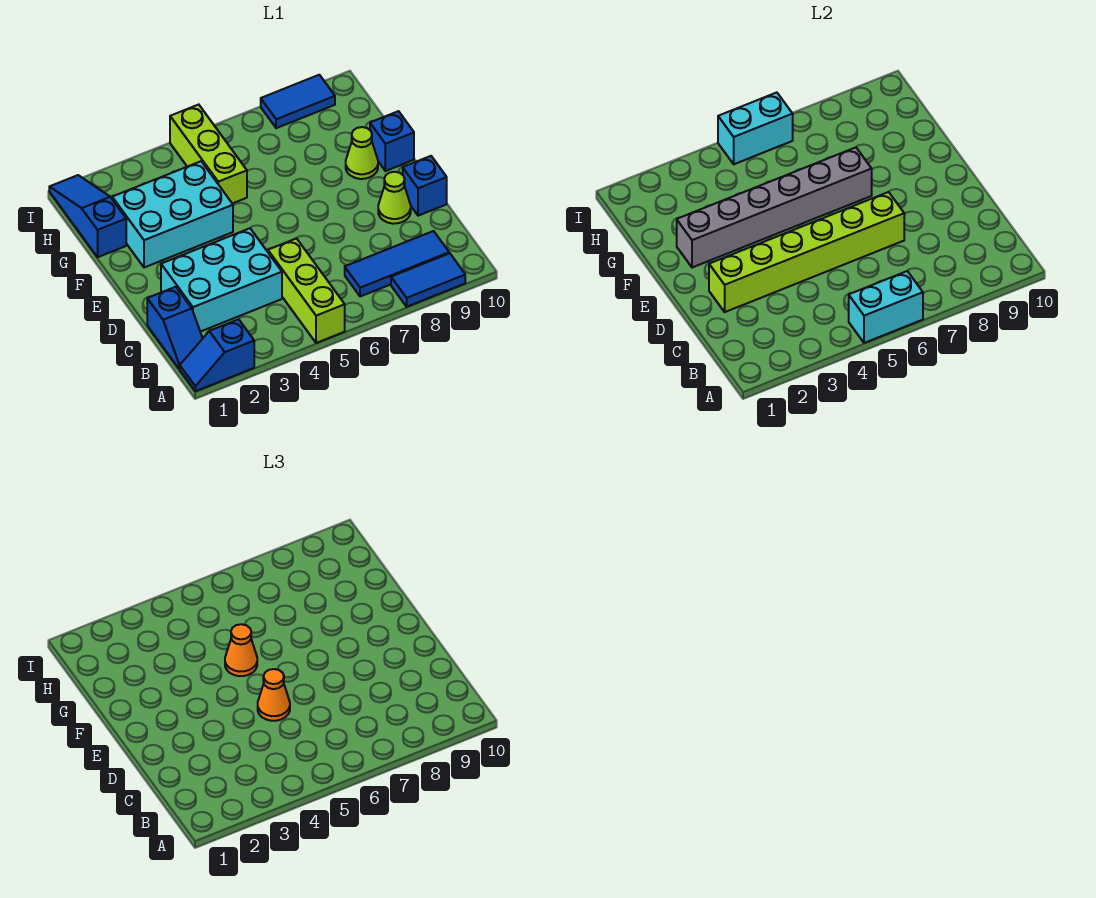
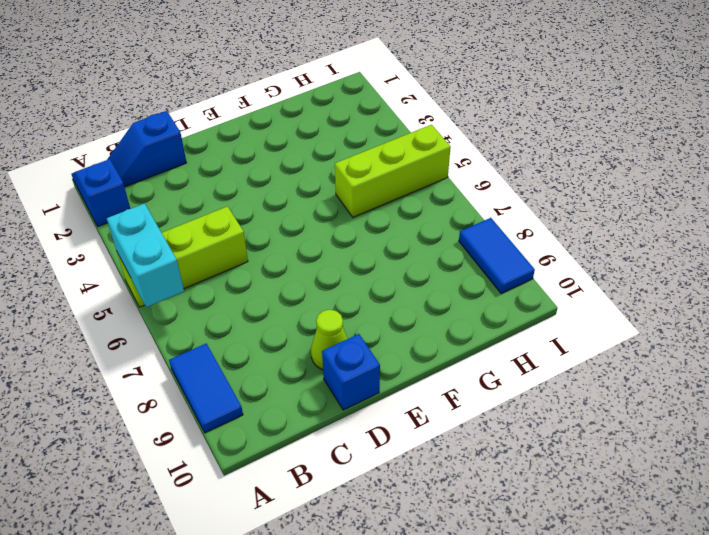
none -> blue 1x3 tile [345,231,449,297]
none -> cyan 2x3 brick [161,228,282,332]
none -> cyan 2x3 brick [112,161,233,268]

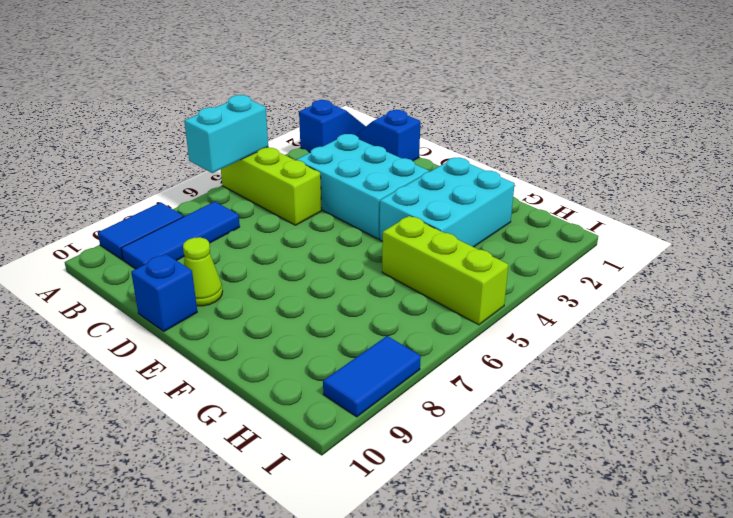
cyan 2x3 brick [297,134,429,239] -> cyan 2x3 brick turned to [161,228,282,332]
none -> lime 1x1 cone [346,127,378,179]
none -> blue 1x1 brick [370,111,414,171]
none -> blue 1x3 slope [49,175,126,257]

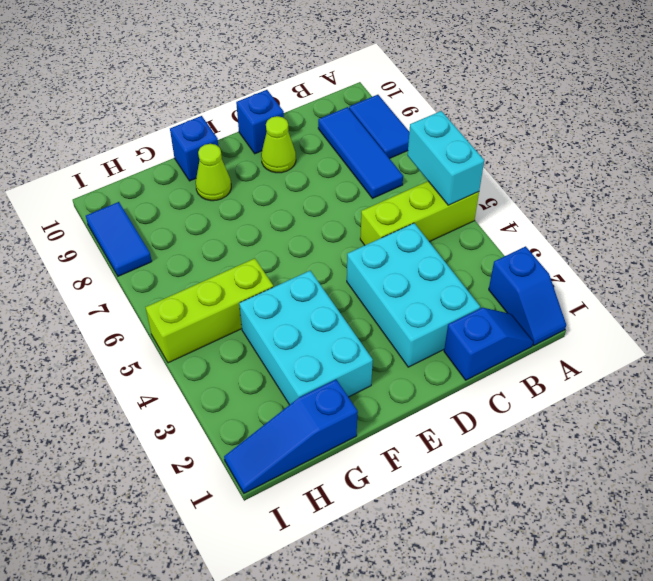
none -> lime 1x6 brick [709,192,904,312]
none -> grey 1x6 brick [677,147,872,268]
none -> cyan 1x2 brick [718,93,793,164]

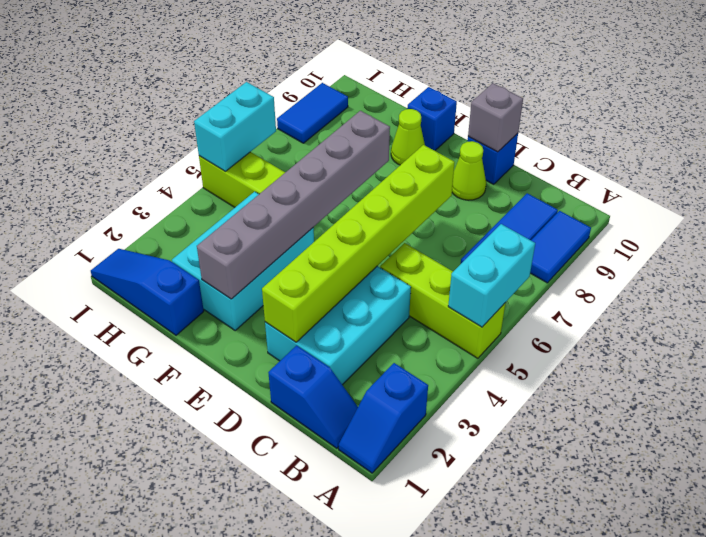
grey 1x1 brick [468,83,523,152] -> none
none -> orange 1x1 cone [258,669,290,721]
none -> orange 1x1 cone [225,624,257,676]

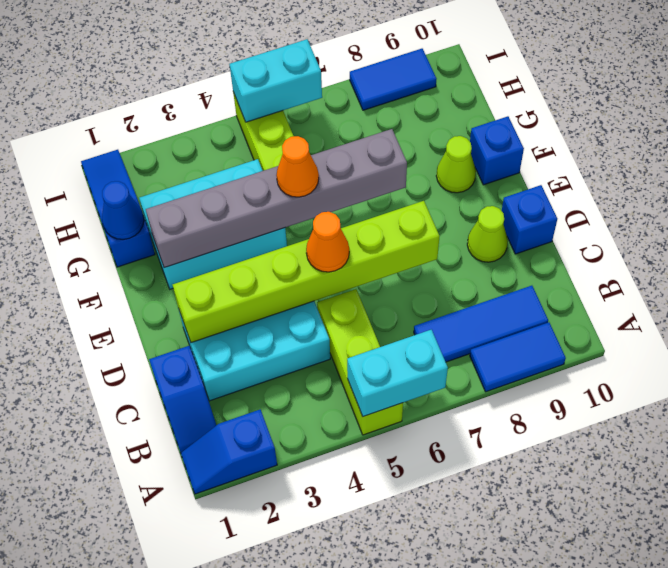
blue 1x1 cone [102,181,144,239] -> none

